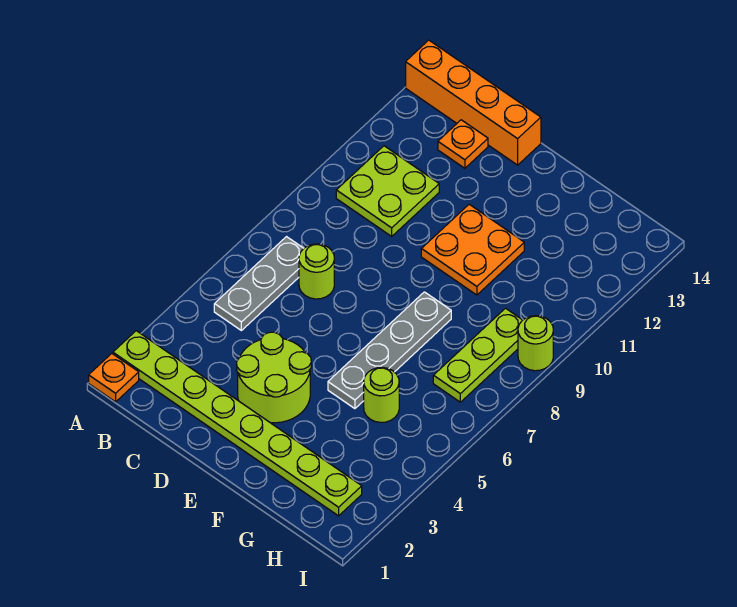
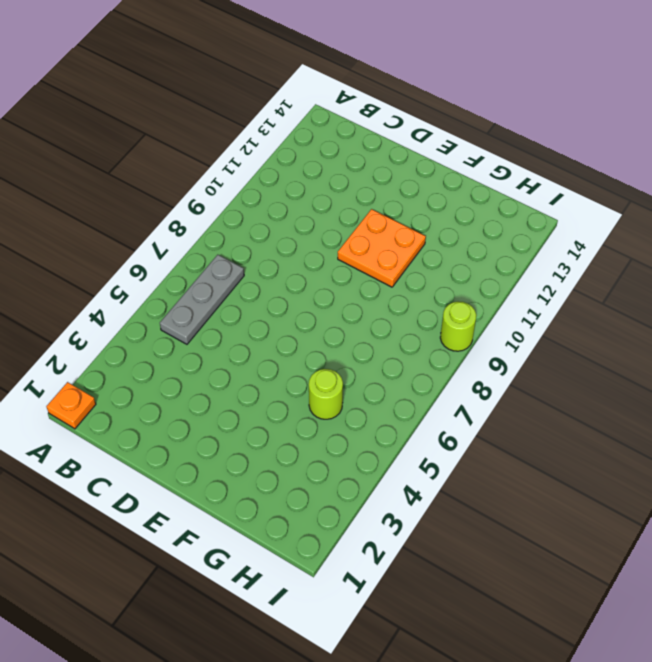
none -> lime 1x8 plate [113,331,362,516]
none -> orange 1x4 brick [406,40,541,165]
none -> lime 2x2 plate [336,146,439,236]

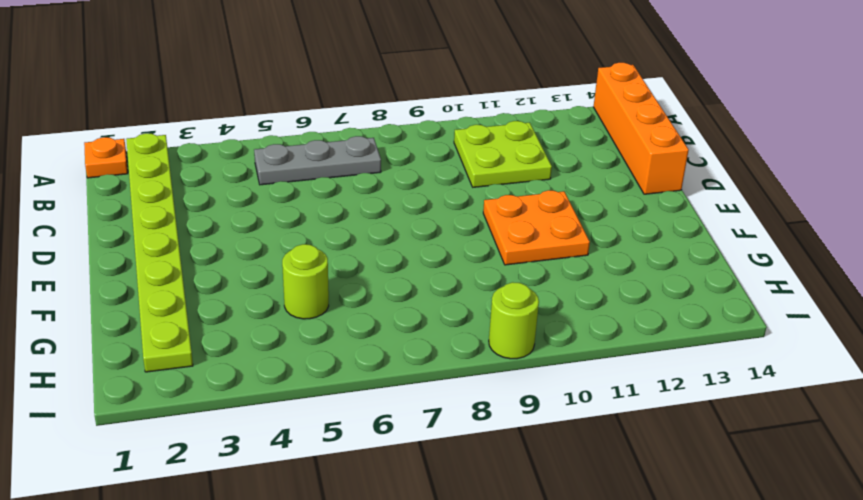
none -> lime 1x1 round brick [299,244,334,299]
none -> orange 1x1 plate [438,120,488,168]
none -> lime 2x2 round brick [237,332,311,423]

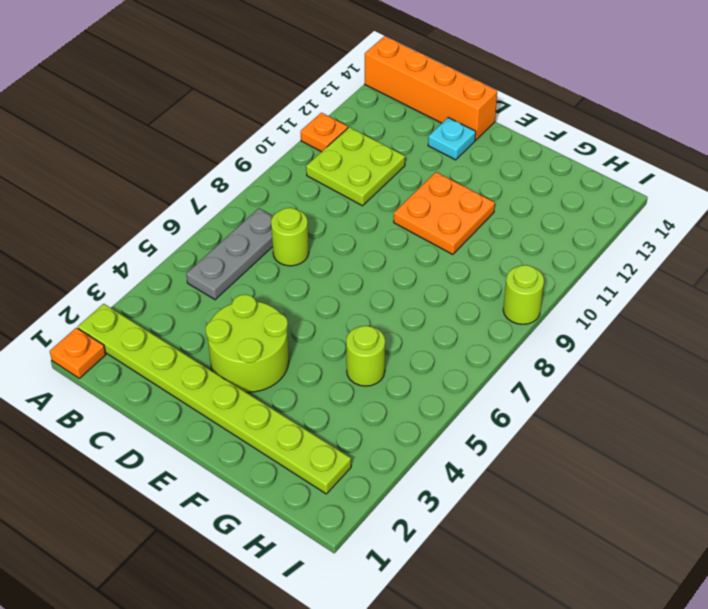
orange 1x1 plate [301,113,348,152] -> orange 1x1 plate moved to [438,120,488,168]
cyan 1x1 plate [428,118,476,160] -> none
none -> grey 1x4 plate [328,292,451,409]
none -> lime 1x3 plate [433,308,522,402]

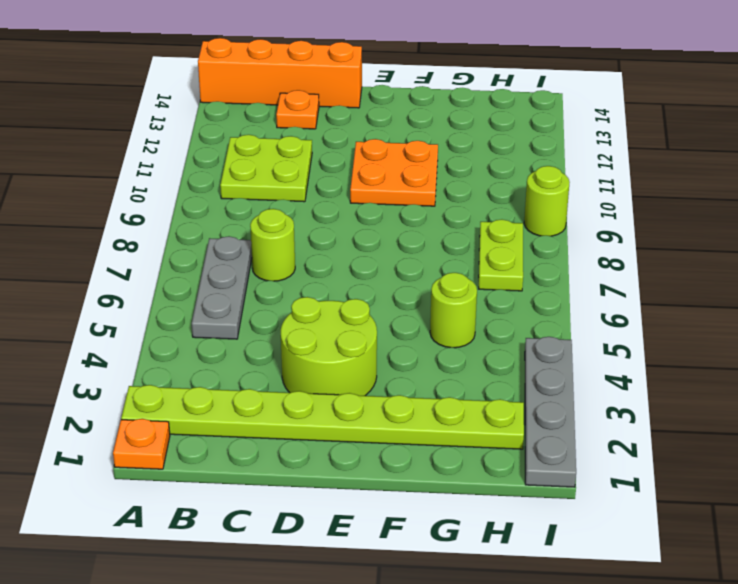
lime 1x2 plate [479,220,523,291] -> lime 1x3 plate [433,308,522,402]
grey 1x4 plate [525,337,576,487] -> grey 1x4 plate moved to [328,292,451,409]

